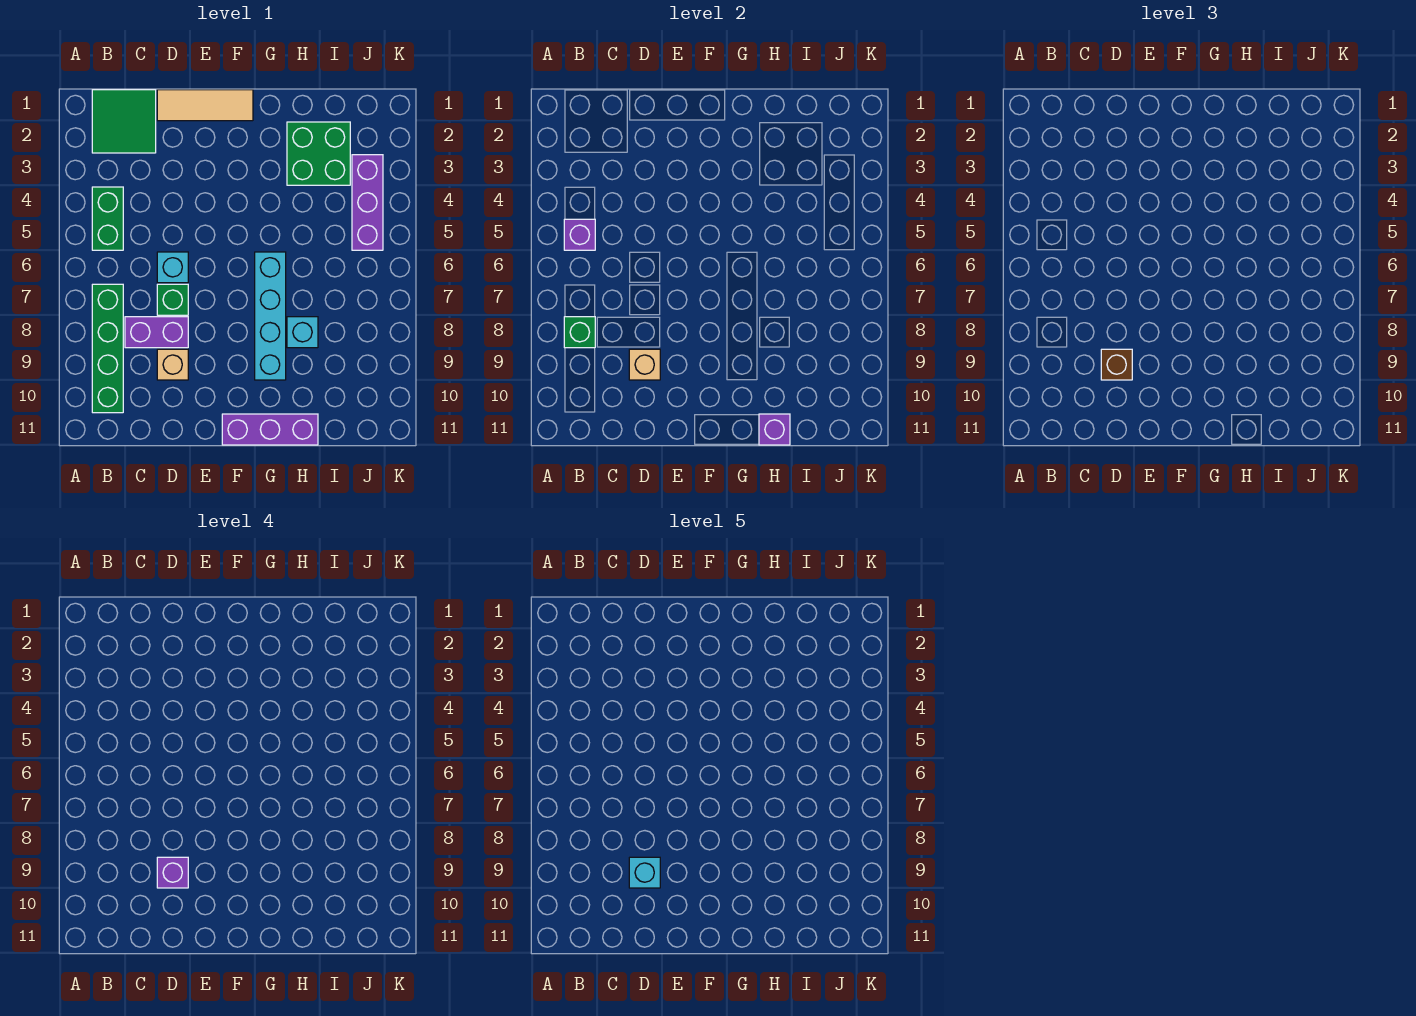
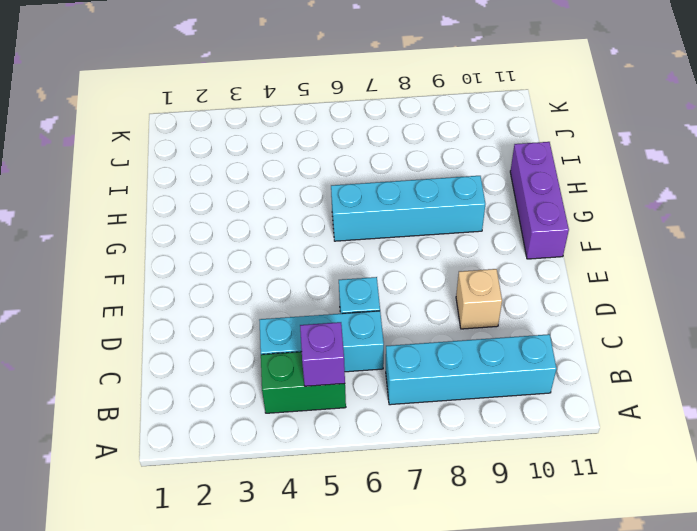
cyan 1x4 brick [386,334,557,405] -> green 1x4 brick [92,284,123,413]
cyan 1x3 brick [259,311,384,372] -> none
none -> green 2x2 tile [92,90,156,153]
none -> purple 1x2 brick [125,317,188,348]
none -> tan 1x3 tile [157,90,253,121]

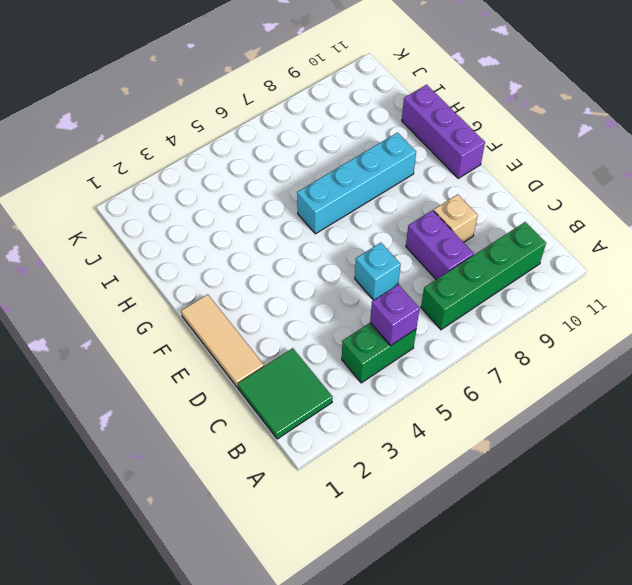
none -> green 1x1 brick [157,284,188,315]
none -> green 2x2 brick [287,122,350,185]
none -> cyan 1x1 brick [287,317,318,348]

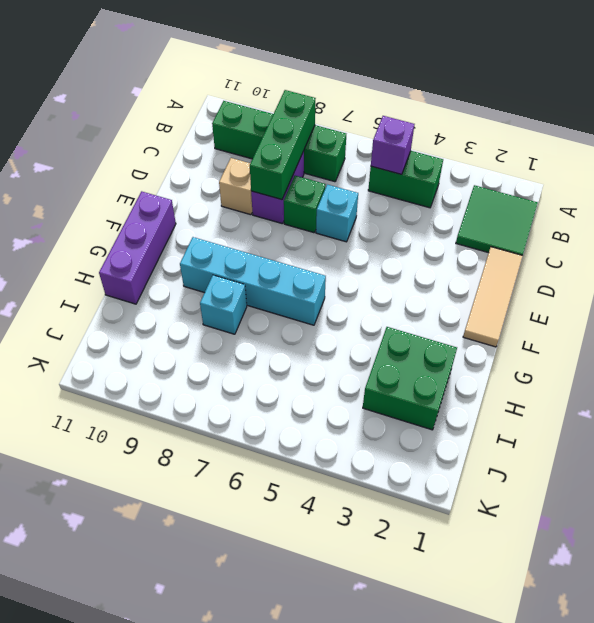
green 1x3 brick [250,90,316,200] -> green 1x1 brick [564,317,595,348]
none -> purple 1x3 brick [352,155,383,250]
none -> tan 1x1 brick [629,349,660,380]
none -> purple 1x1 brick [759,414,790,445]

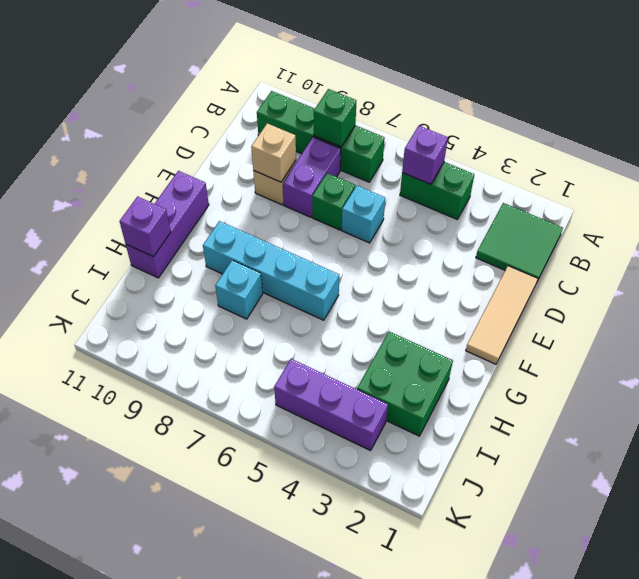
none -> brown 1x1 brick [1101,349,1132,380]
none -> purple 1x1 brick [157,857,188,888]
none -> cyan 1x1 brick [629,857,660,888]

